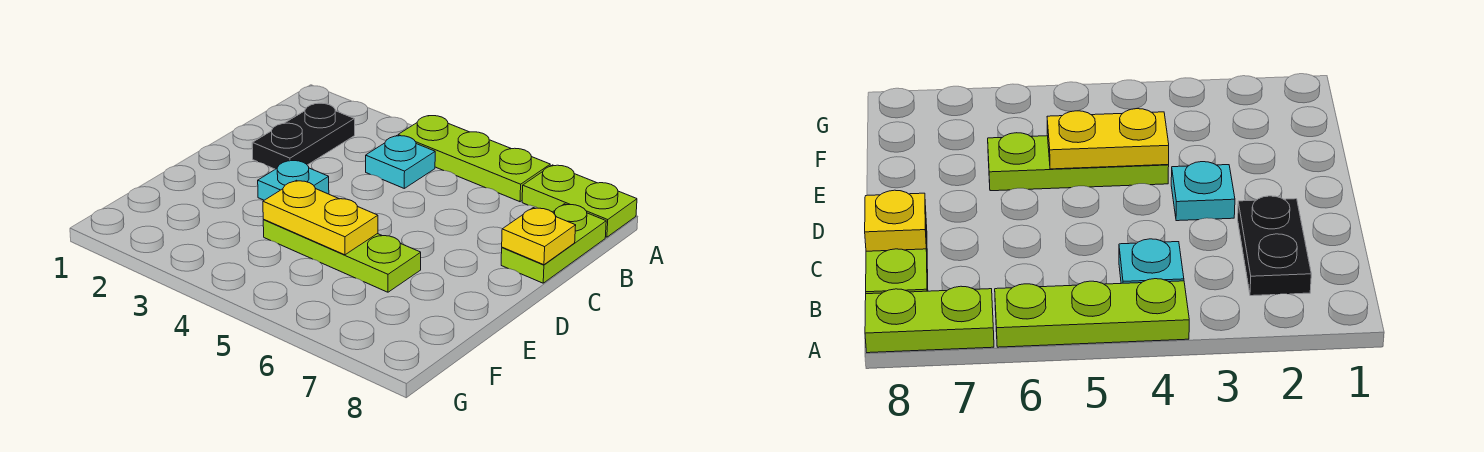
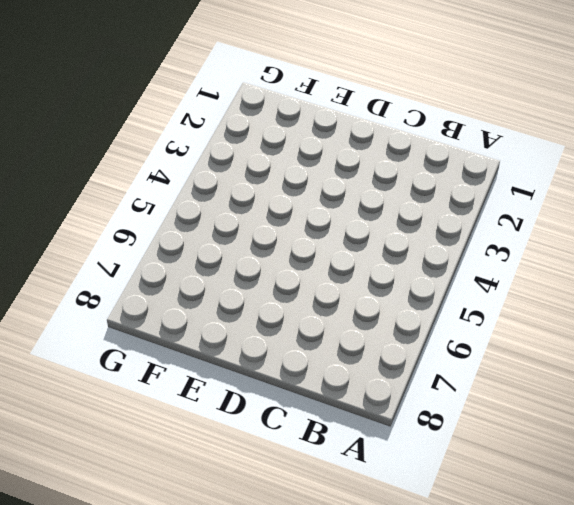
none -> lime 1x3 plate [398,116,550,202]
none -> lime 1x2 plate [522,165,637,237]

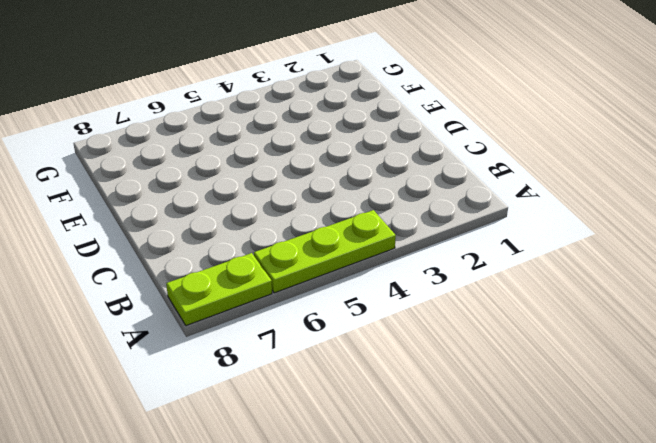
none -> black 1x2 plate [252,103,355,169]
none -> cyan 1x1 plate [366,136,435,188]

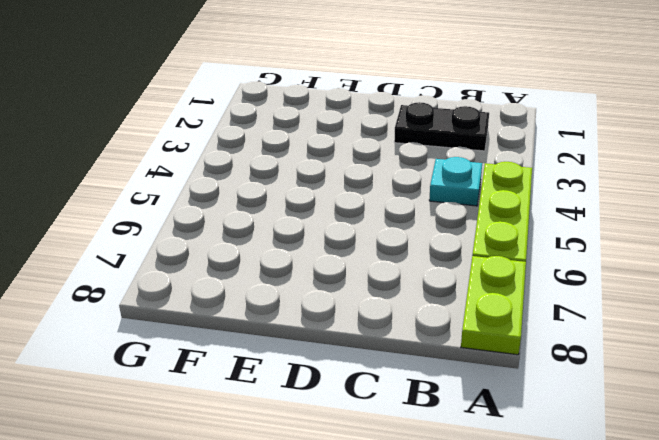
none -> lime 1x2 plate [501,204,606,283]
none -> cyan 1x1 plate [258,160,329,200]

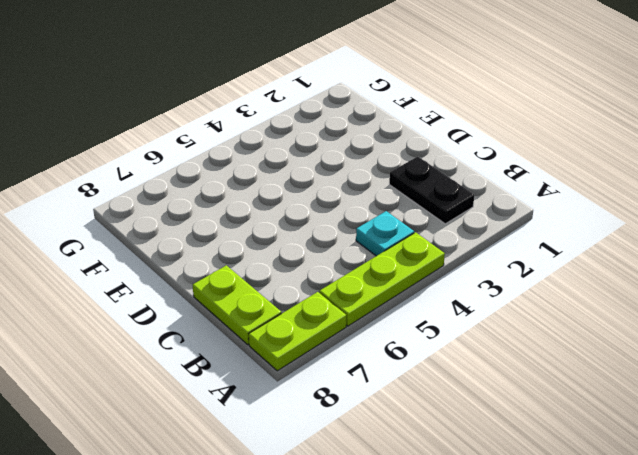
none -> cyan 1x1 plate [258,160,329,200]
none -> lime 1x3 plate [263,220,421,292]

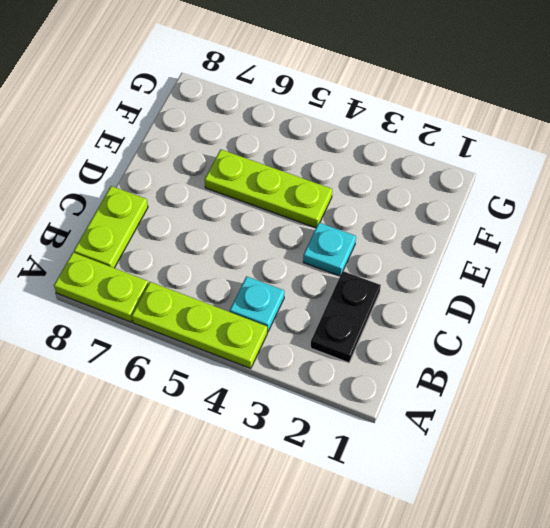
none -> yellow 1x1 plate [502,208,576,265]
none -> yellow 1x2 plate [263,180,378,255]

